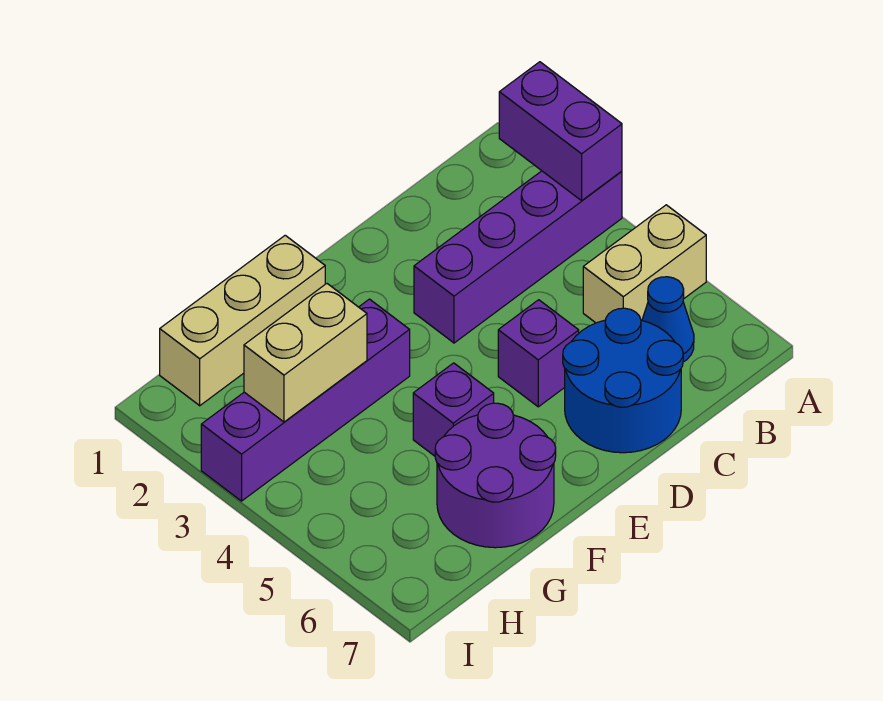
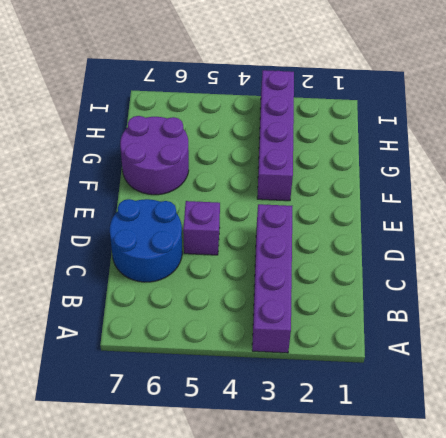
none -> tan 1x2 brick [583,205,706,323]
none -> blue 1x1 cone [642,277,694,362]

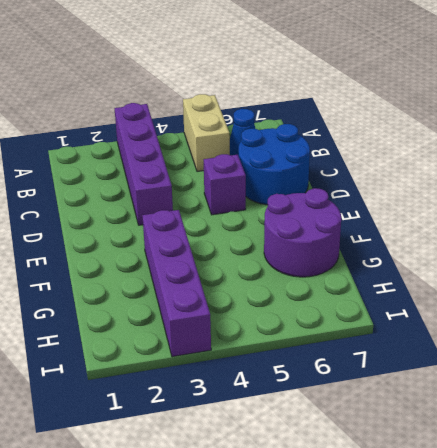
none -> tan 1x3 brick [160,235,325,406]
none -> purple 1x1 brick [413,363,494,456]

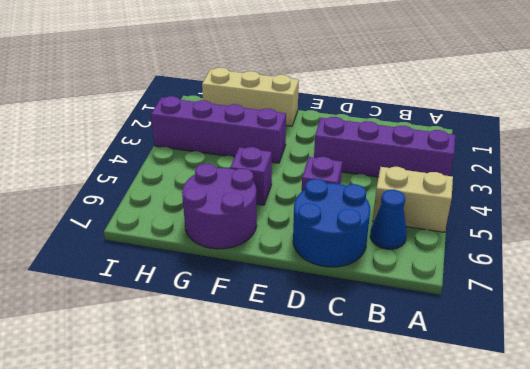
none -> purple 1x2 brick [499,62,622,201]
none -> tan 1x2 brick [244,284,367,422]

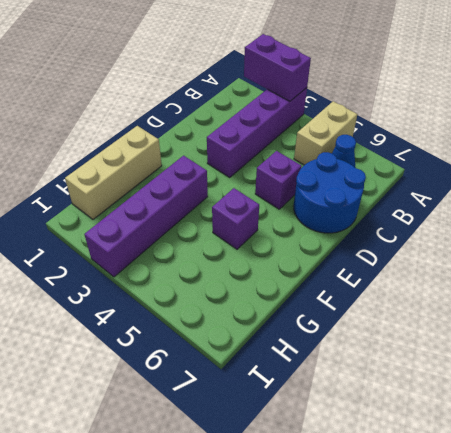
none -> purple 2x2 round brick [435,403,556,548]
none -> tan 1x2 brick [244,284,367,422]

